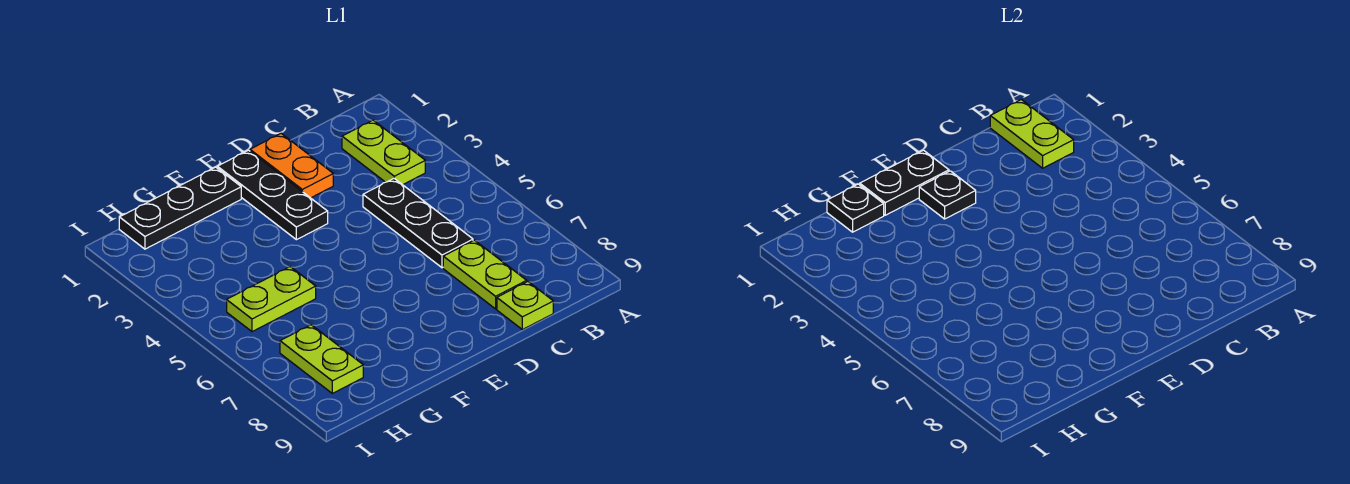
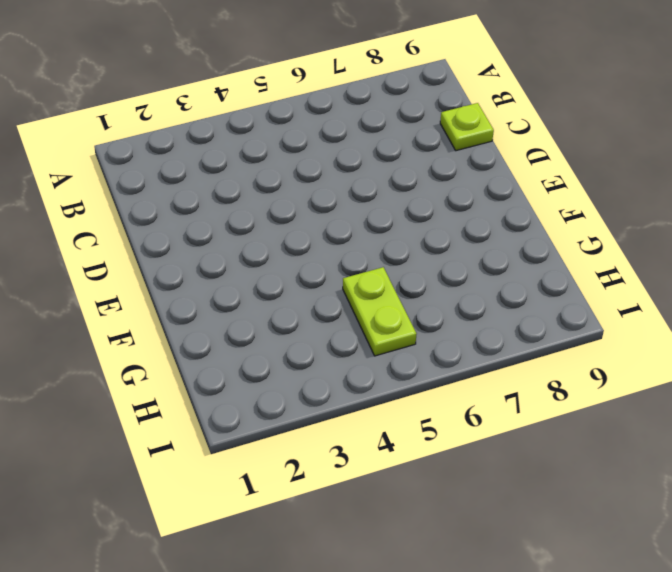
none -> lime 1x2 plate [342,120,425,185]
none -> black 1x3 plate [363,179,473,268]
none -> lime 1x2 plate [443,240,527,309]

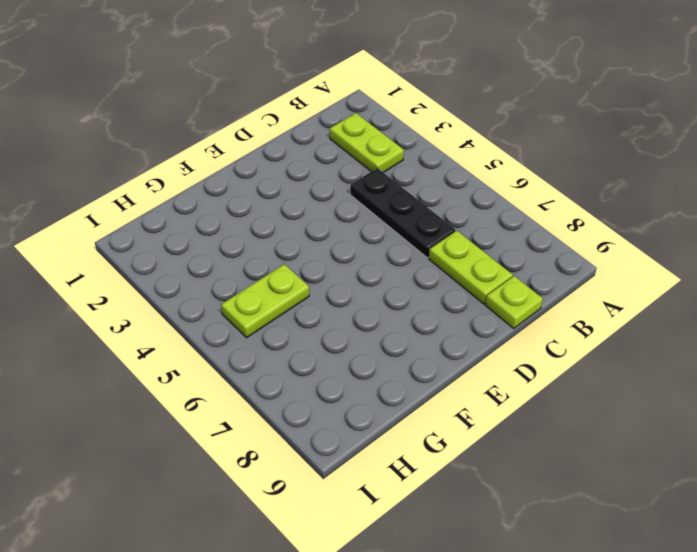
none -> orange 1x2 plate [250,134,333,198]
none -> black 1x3 plate [217,150,328,240]
none -> black 1x3 plate [119,167,241,249]

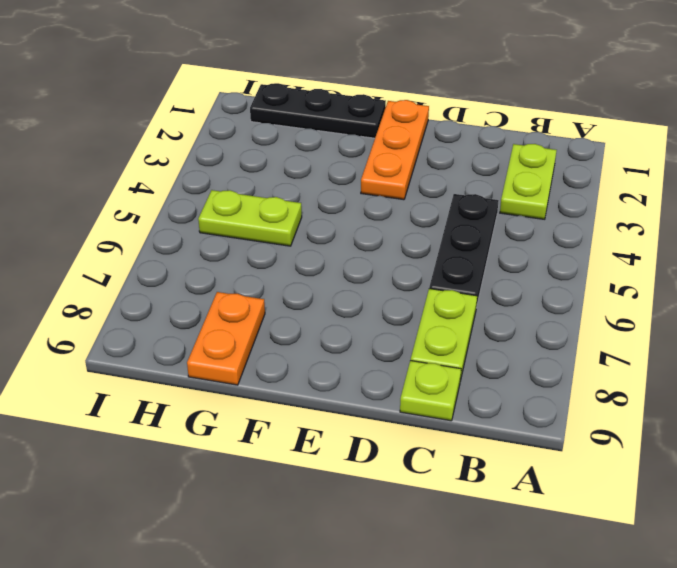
orange 1x3 plate [361,100,429,200] -> black 1x3 plate [217,150,328,240]
orange 1x2 plate [187,292,265,385] -> orange 1x2 plate moved to [250,134,333,198]
none -> lime 1x2 plate [280,325,363,393]
none -> lime 1x2 plate [990,100,1074,168]
none -> black 1x2 plate [860,150,949,215]

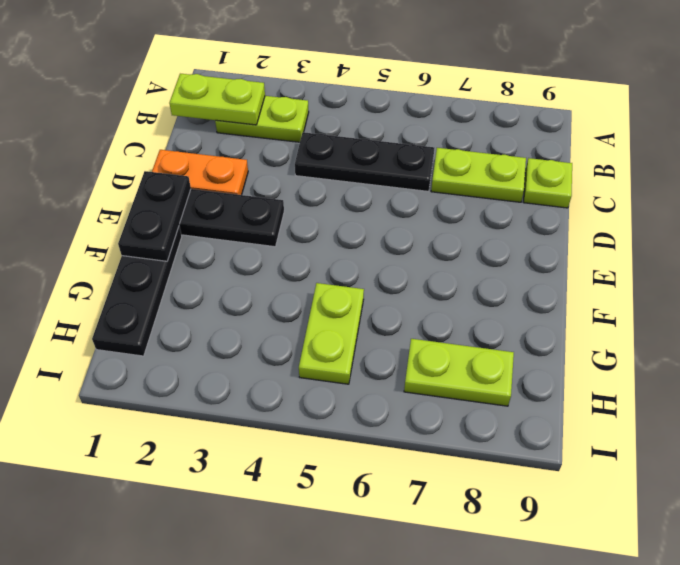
none -> black 1x1 plate [919,171,976,219]
none -> black 1x1 plate [827,184,884,232]

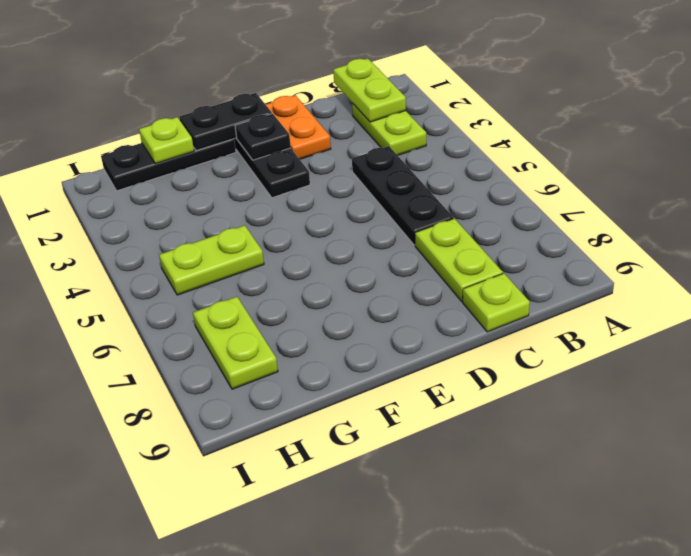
lime 1x1 plate [139,117,194,164] -> black 1x1 plate [827,184,884,232]

